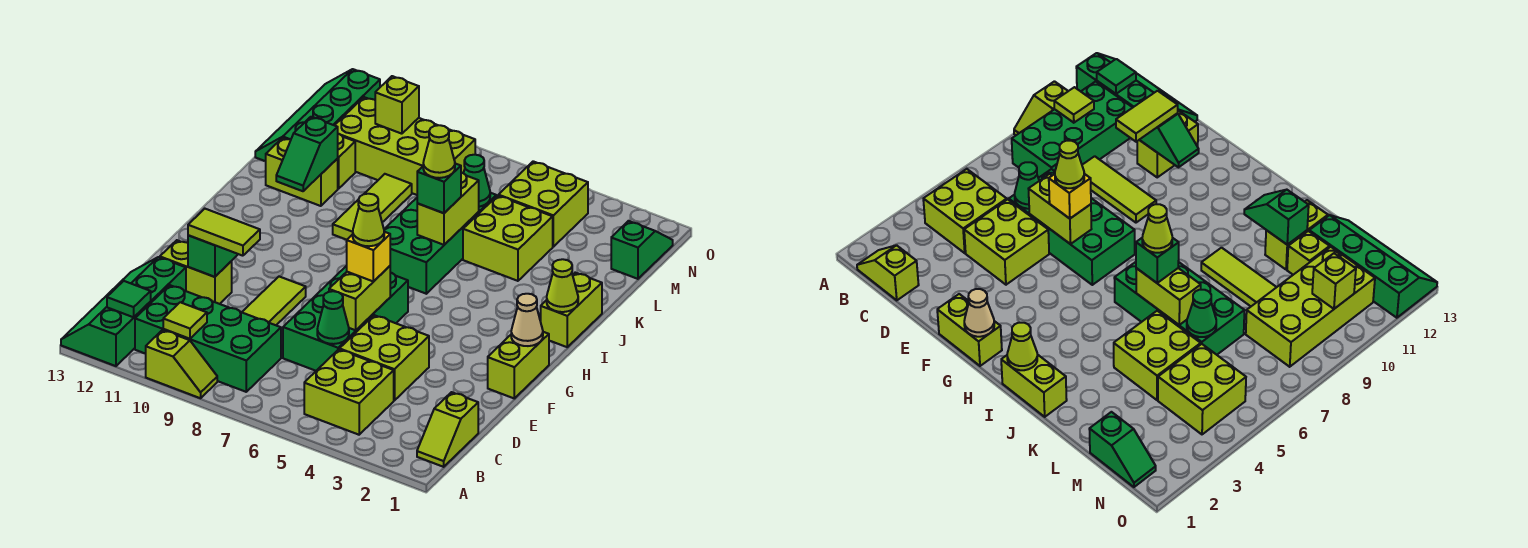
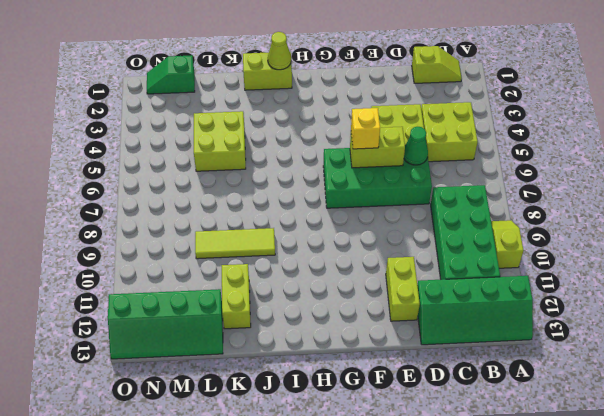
none -> lime 1x3 tile [242,277,306,325]
none -> lime 1x2 brick [488,332,549,398]
none -> green 2x4 brick [384,193,496,294]
none -> lime 1x1 brick [337,134,355,189]

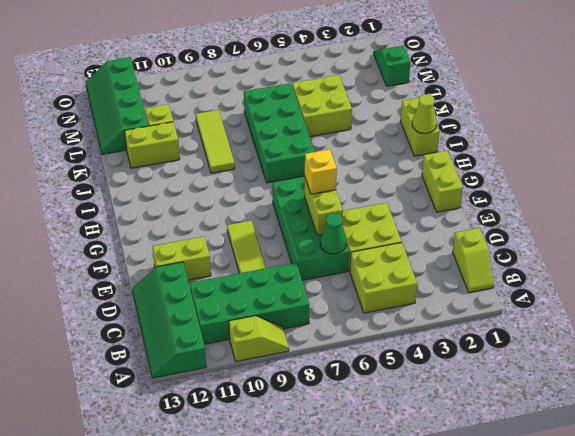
none -> lime 2x2 brick [498,161,588,247]
none -> lime 2x4 brick [335,97,475,195]
none -> lime 1x1 tile [163,302,207,339]
none -> green 1x1 tile [107,281,151,317]

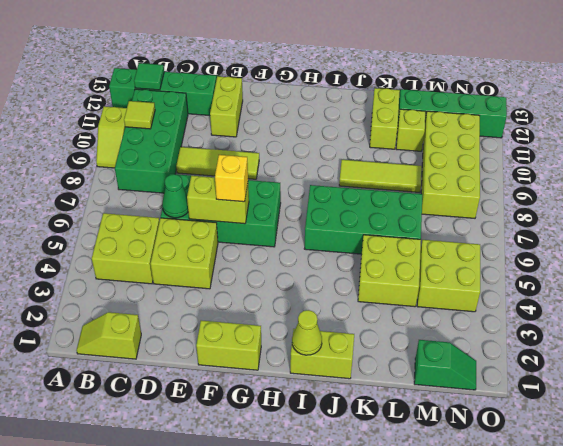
none -> green 1x2 slope [188,235,238,277]
none -> tan 1x1 cone [511,294,543,346]
none -> lime 1x2 brick [417,172,479,245]
none -> green 1x2 slope [276,117,338,191]

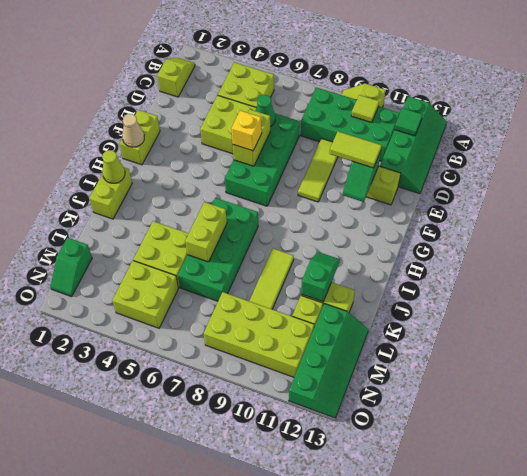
none -> green 1x1 cone [464,155,490,207]
none -> lime 1x1 brick [375,76,419,134]
none -> green 1x1 brick [417,164,461,213]
none -> lime 1x1 cone [353,194,384,246]

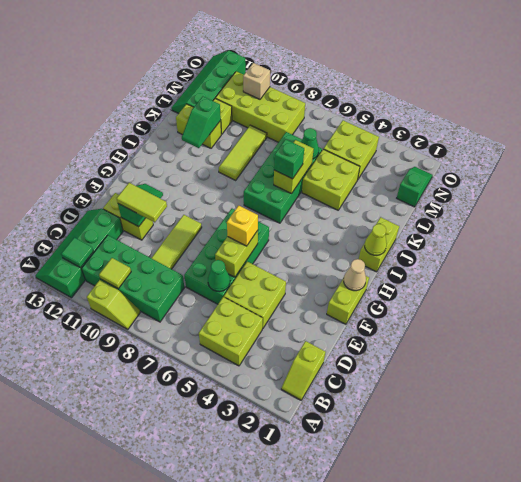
tan 1x1 brick [243,63,270,99] -> lime 1x1 brick [375,76,419,134]
none -> lime 1x1 cone [353,194,384,246]
none -> lime 1x1 cone [423,125,455,178]

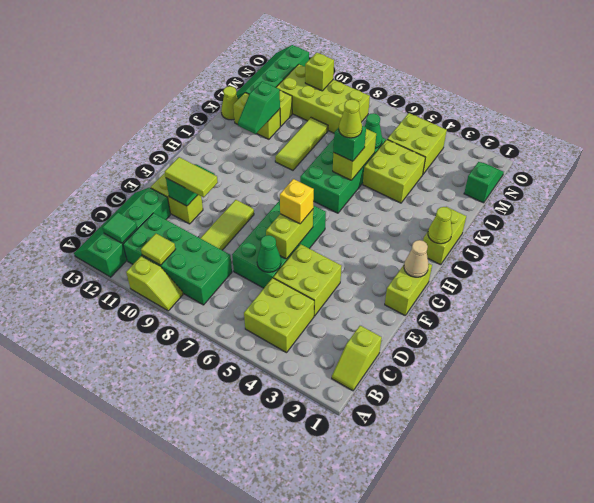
lime 1x1 cone [221,86,238,120] -> lime 1x1 cone moved to [353,194,384,246]

